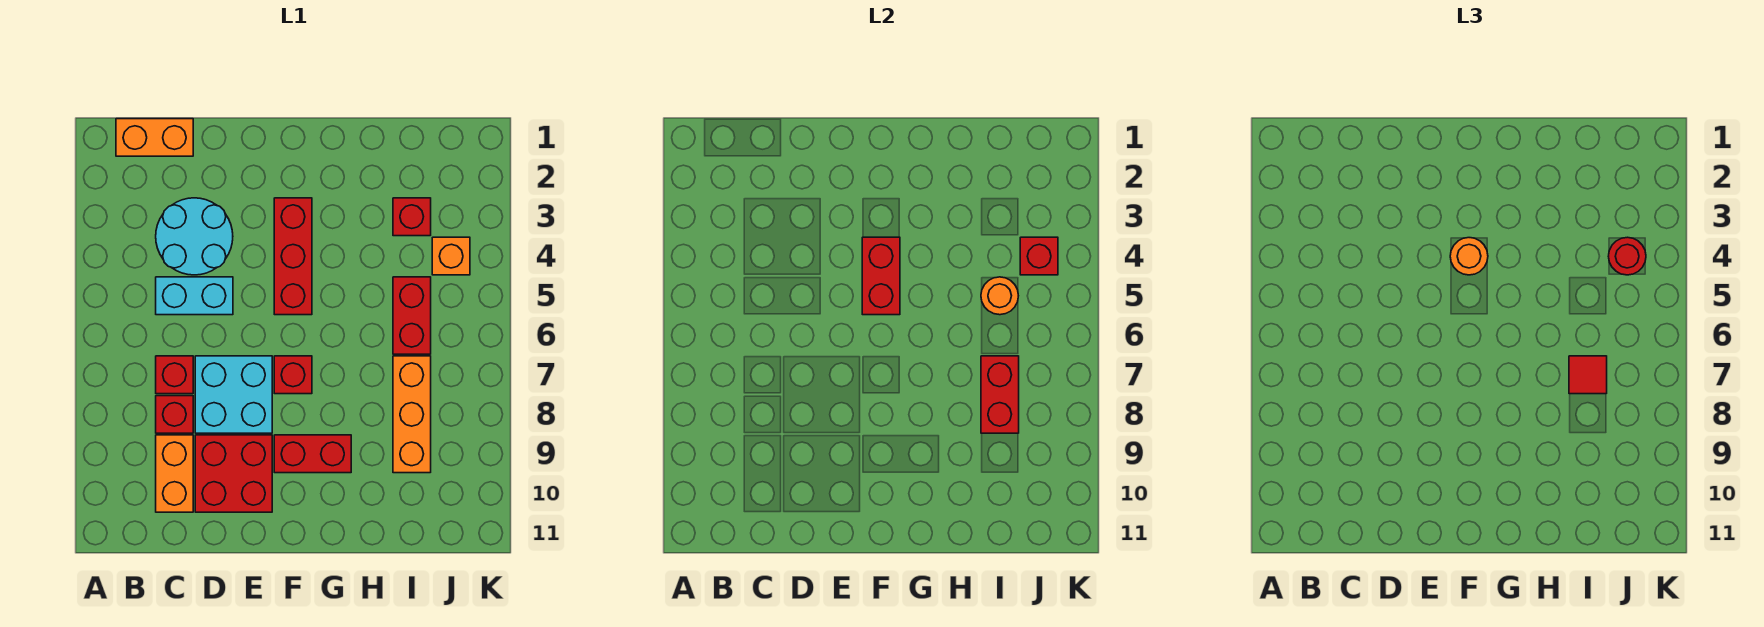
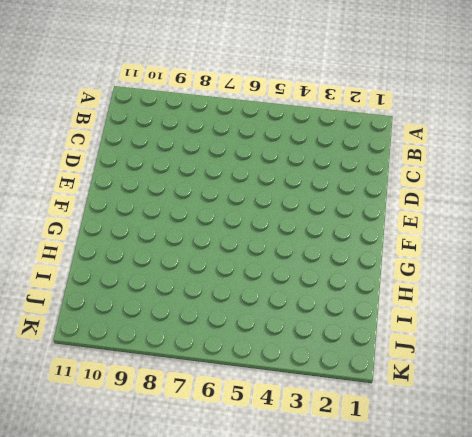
none -> orange 1x2 brick [116,119,193,156]
none -> cyan 2x2 round brick [156,198,233,275]
none -> cyan 1x2 brick [156,277,233,315]

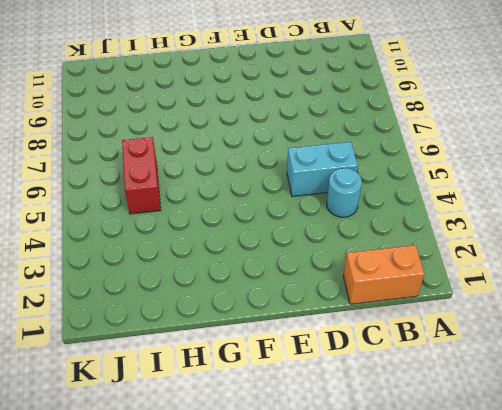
cyan 1x1 round brick [327,168,362,217] -> cyan 2x2 round brick [156,198,233,275]
none -> red 1x1 brick [156,356,193,394]
none -> red 1x1 brick [156,396,193,433]
none -> orange 1x2 brick [156,435,193,512]

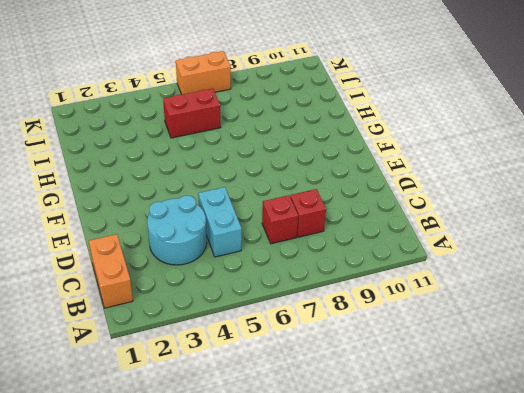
orange 1x2 brick [176,51,231,95] -> orange 1x2 brick moved to [156,435,193,512]
none -> cyan 2x2 brick [195,356,272,433]
none -> red 2x2 brick [195,435,272,512]
none -> red 1x3 brick [274,198,312,315]

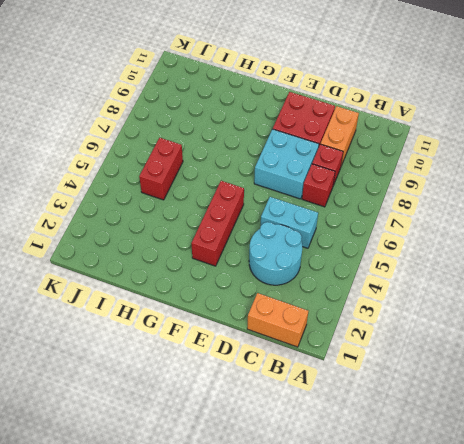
none -> red 1x1 brick [274,356,312,394]
none -> red 1x2 brick [274,435,351,473]
none -> red 1x1 brick [393,198,431,236]

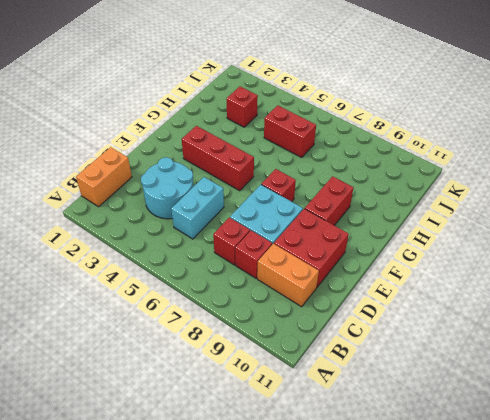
none -> orange 1x3 brick [393,356,431,473]
none -> orange 1x1 brick [432,237,470,275]
none -> red 1x2 brick [862,237,900,315]

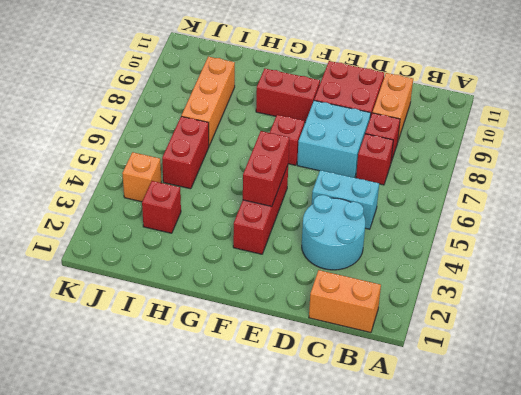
none -> orange 1x1 round brick [981,277,1018,315]
none -> red 1x2 brick [981,356,1019,433]
none -> red 1x1 brick [1020,237,1058,275]

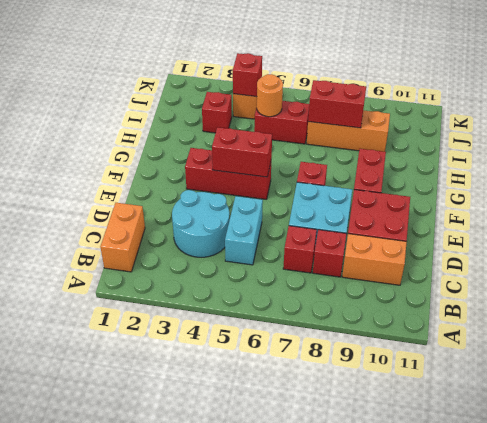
none -> orange 1x1 round brick [1450,238,1488,275]
none -> red 1x1 tile [1569,356,1607,394]
none -> red 1x1 round brick [1608,237,1646,275]

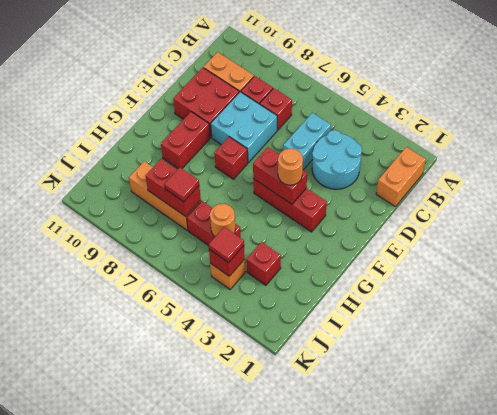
red 1x1 tile [209,227,244,263] -> red 1x1 round brick [1608,237,1646,275]

